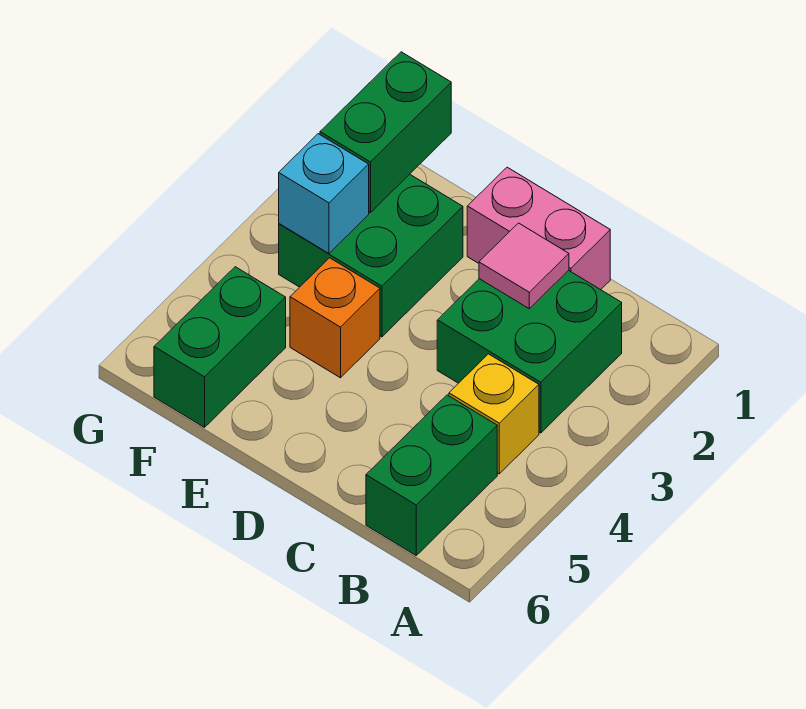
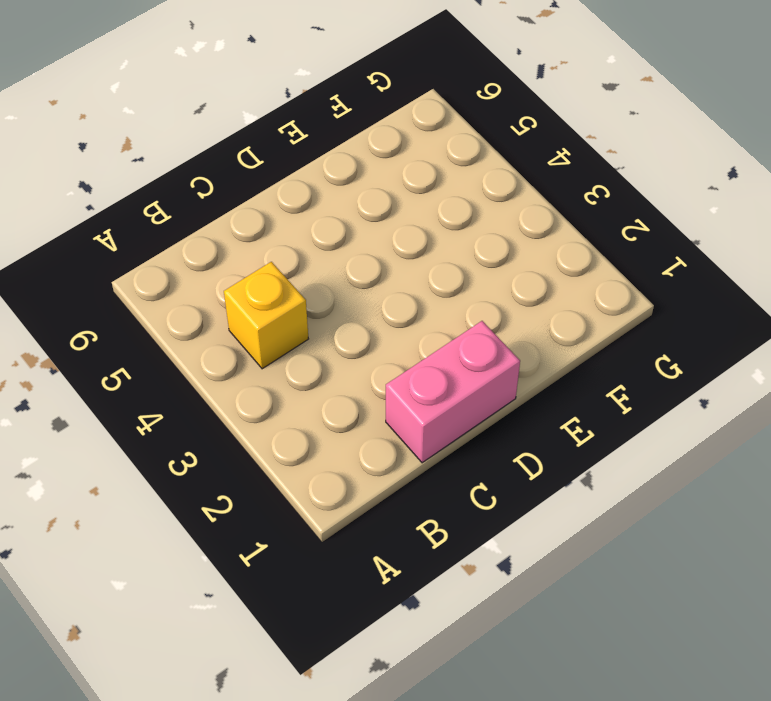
none -> green 2x2 brick [437,270,622,433]
none -> green 1x2 brick [366,395,497,555]

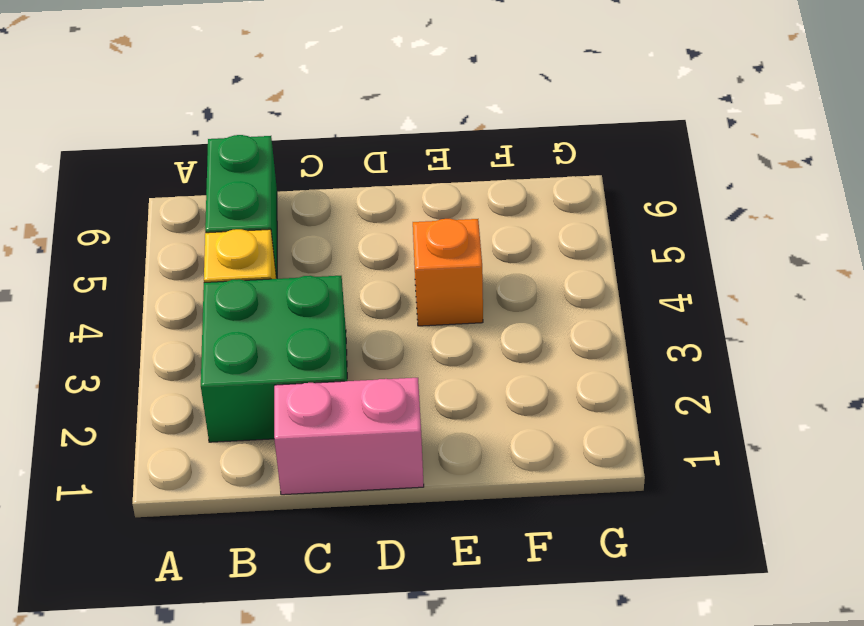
none -> green 2x2 brick [279,174,463,337]
none -> green 1x2 brick [154,267,286,427]

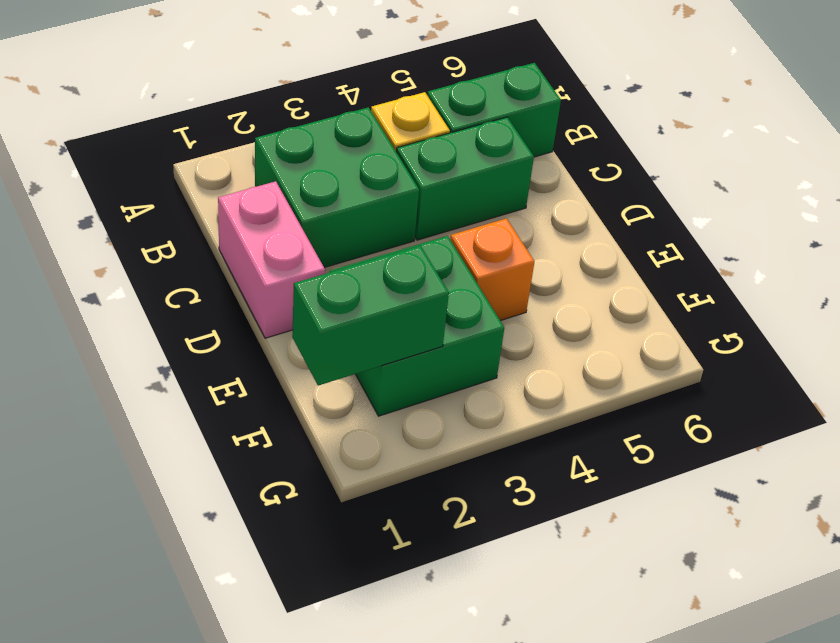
green 1x2 brick [397,117,534,240] -> green 1x2 brick moved to [154,267,286,427]
none -> pink 1x1 tile [479,223,569,308]
none -> cyan 1x1 brick [279,134,369,253]

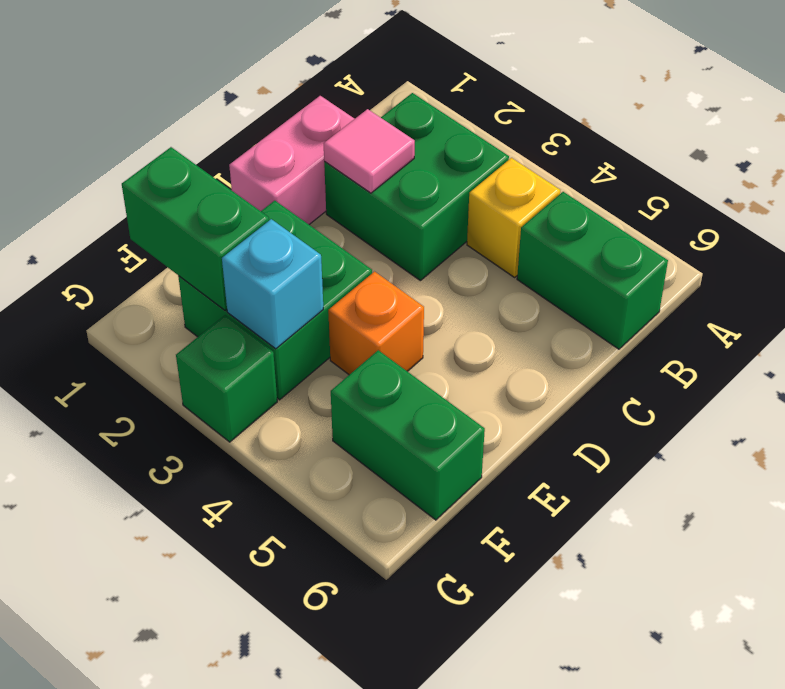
green 1x1 brick [176,315,277,442] -> none

